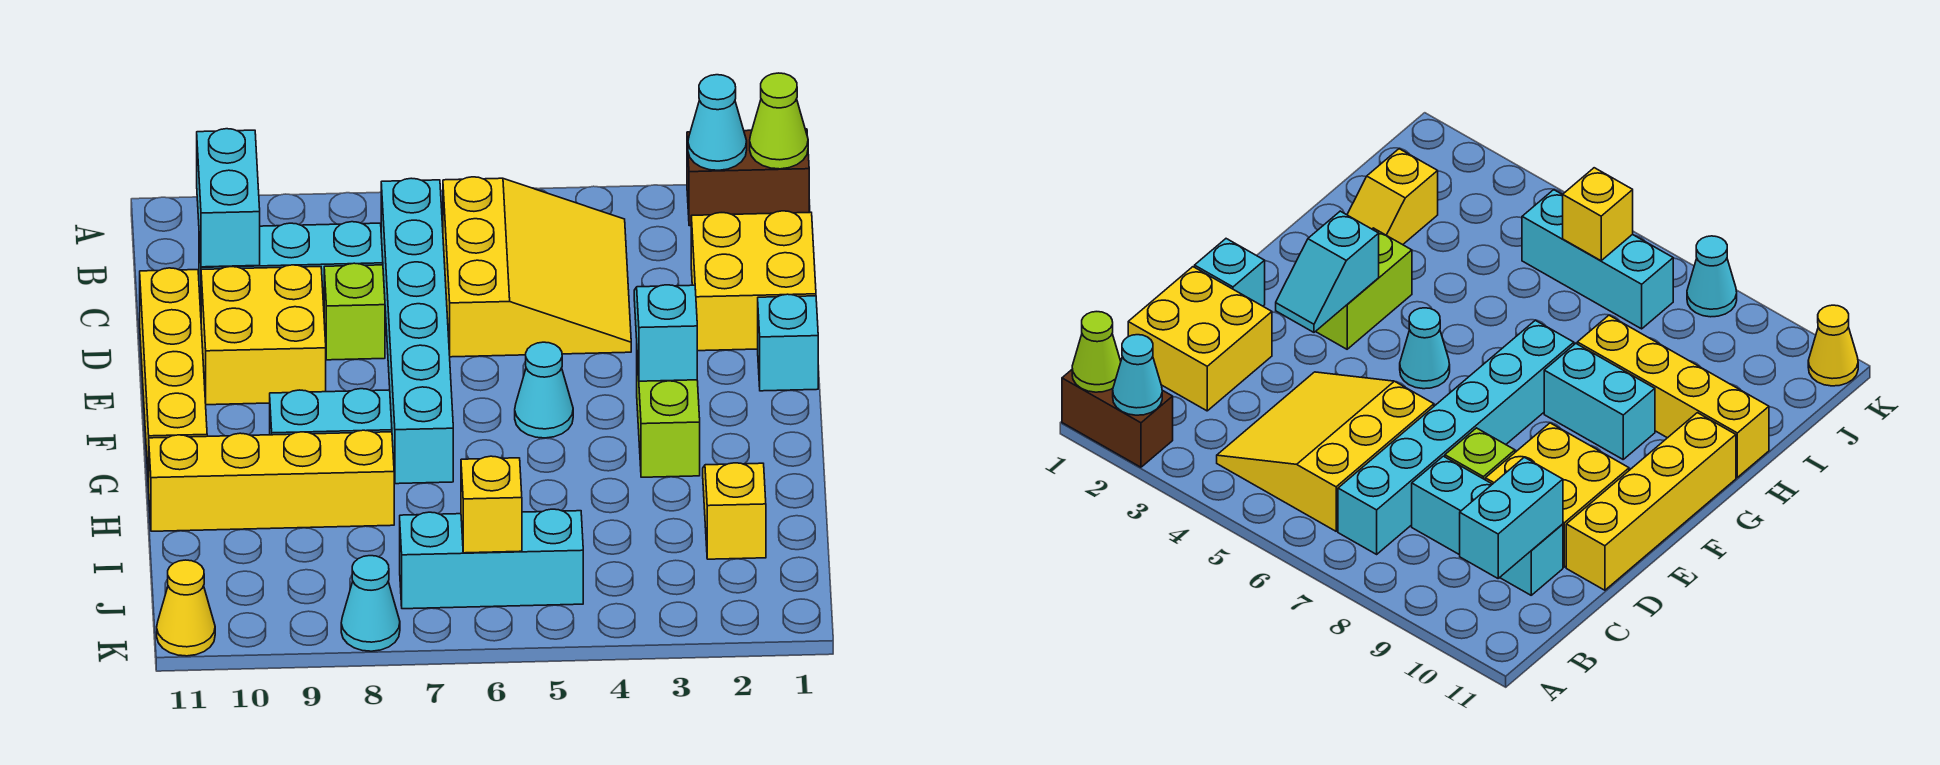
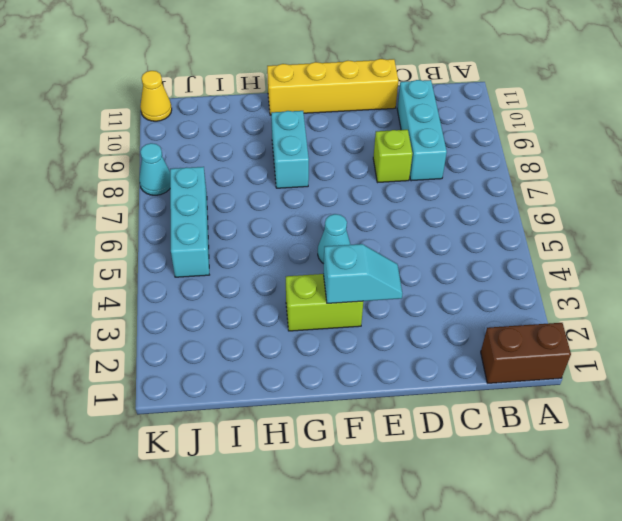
brown 1x2 brick [481,323,571,383] -> brown 1x2 brick turned to [687,129,809,226]
none -> yellow 3x3 slope [443,177,631,357]
none -> cyan 1x6 brick [381,178,453,484]
none -> yellow 2x2 brick [691,211,816,351]

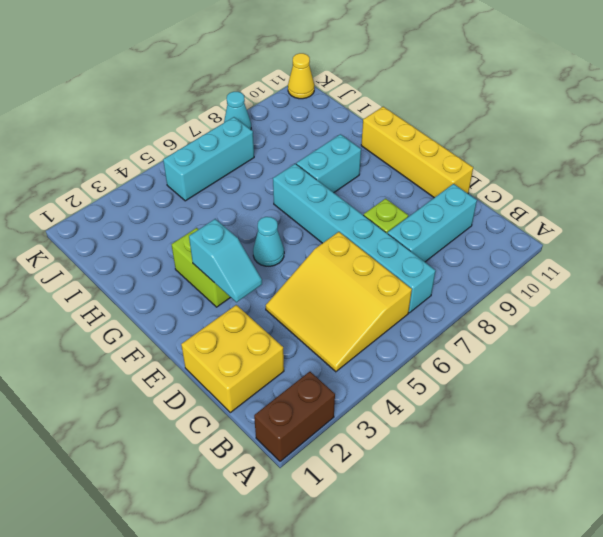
none -> yellow 2x2 brick [201,265,326,405]
none -> cyan 1x1 brick [758,294,818,391]
none -> yellow 1x2 slope [703,463,766,559]

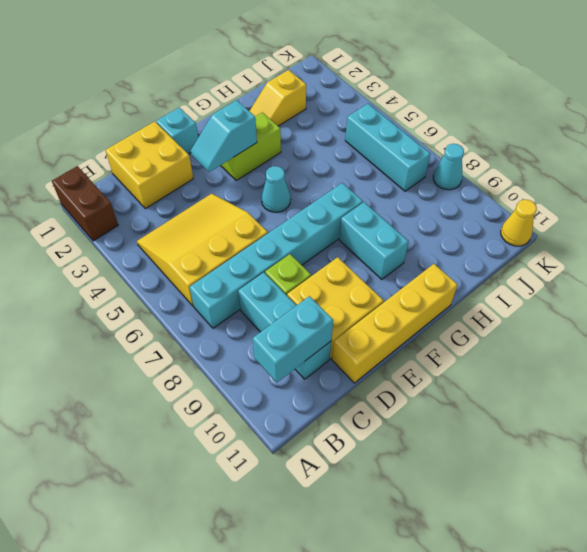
none -> yellow 1x4 brick [149,430,394,531]
none -> lime 1x1 cone [750,73,808,169]
none -> cyan 1x1 cone [688,75,747,170]

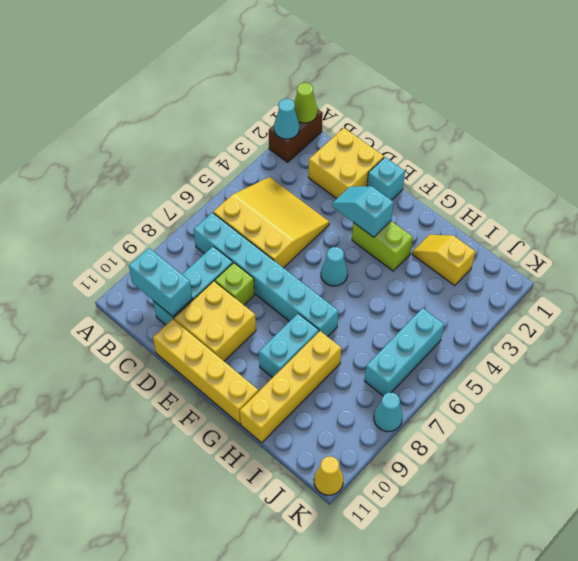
none -> yellow 1x1 brick [461,456,522,553]

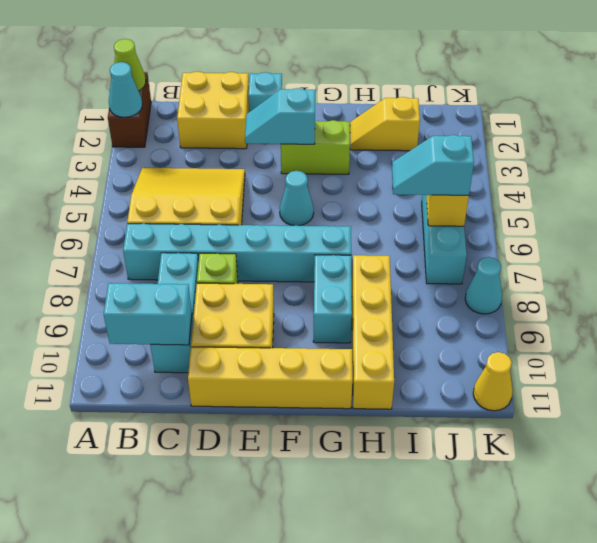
cyan 1x2 slope [392,135,474,195] -> none

